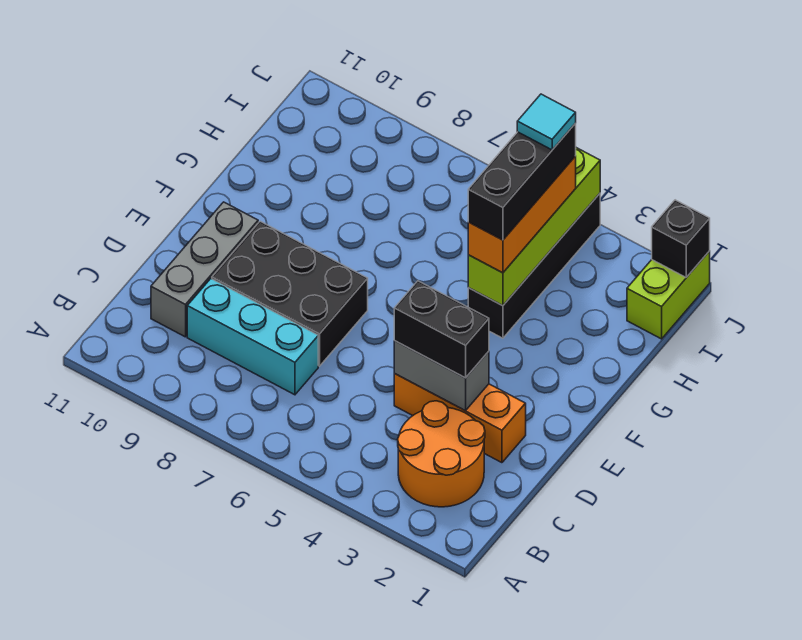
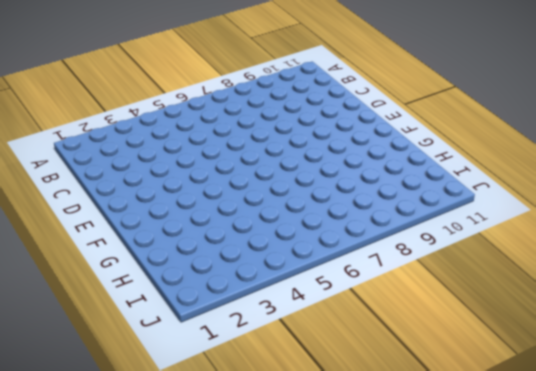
none -> orange 2x2 round brick [398,401,485,507]
none -> cyan 1x3 brick [187,279,318,395]
none -> grey 1x3 brick [151,202,258,337]

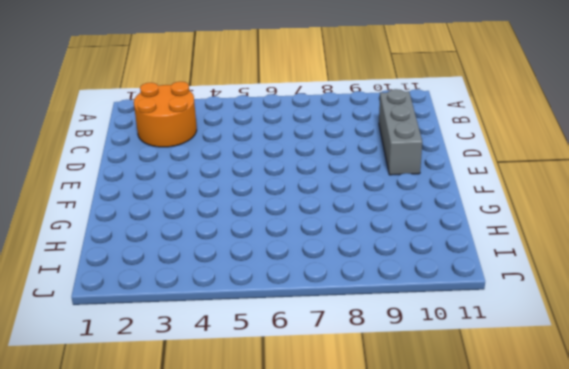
none -> cyan 1x3 brick [187,279,318,395]
none -> orange 1x3 brick [394,374,526,463]
none -> black 2x3 brick [212,221,368,366]

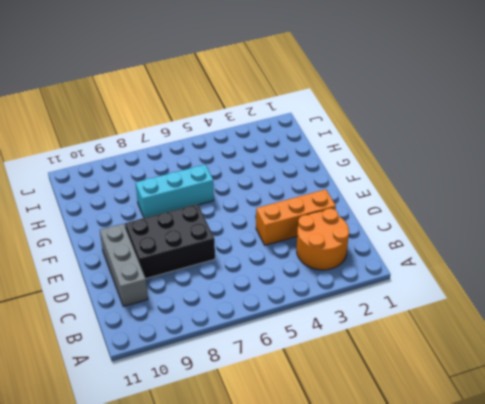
cyan 1x3 brick [136,165,214,218] -> cyan 1x3 brick moved to [187,279,318,395]
none -> black 1x4 brick [468,194,600,338]
none -> lime 1x2 brick [627,251,710,339]
none -> grey 1x2 brick [394,341,489,411]

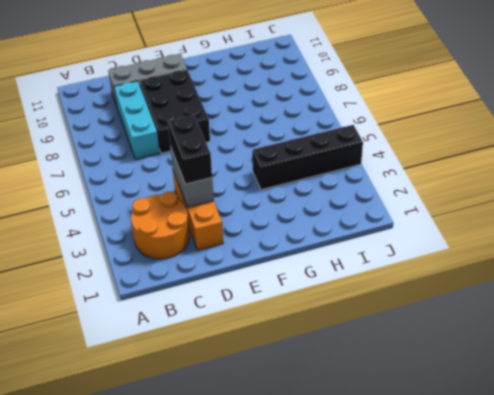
none -> lime 1x2 brick [627,251,710,339]
none -> lime 1x4 brick [468,148,600,306]
none -> black 1x1 brick [652,200,710,277]

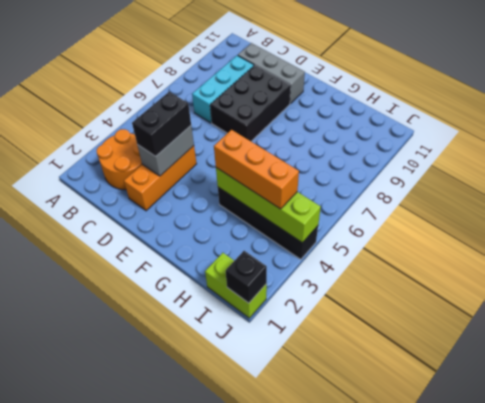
none -> black 1x3 brick [468,123,576,240]
none -> cyan 1x1 tile [517,94,576,150]

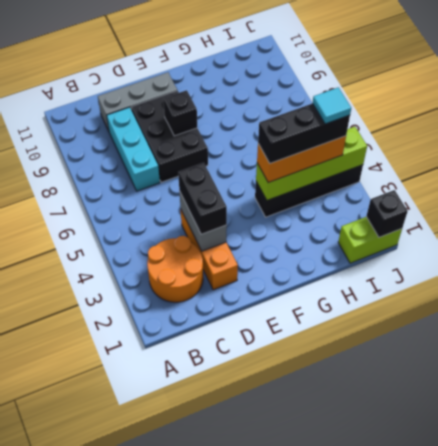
black 1x1 brick [163,90,197,136] -> none

